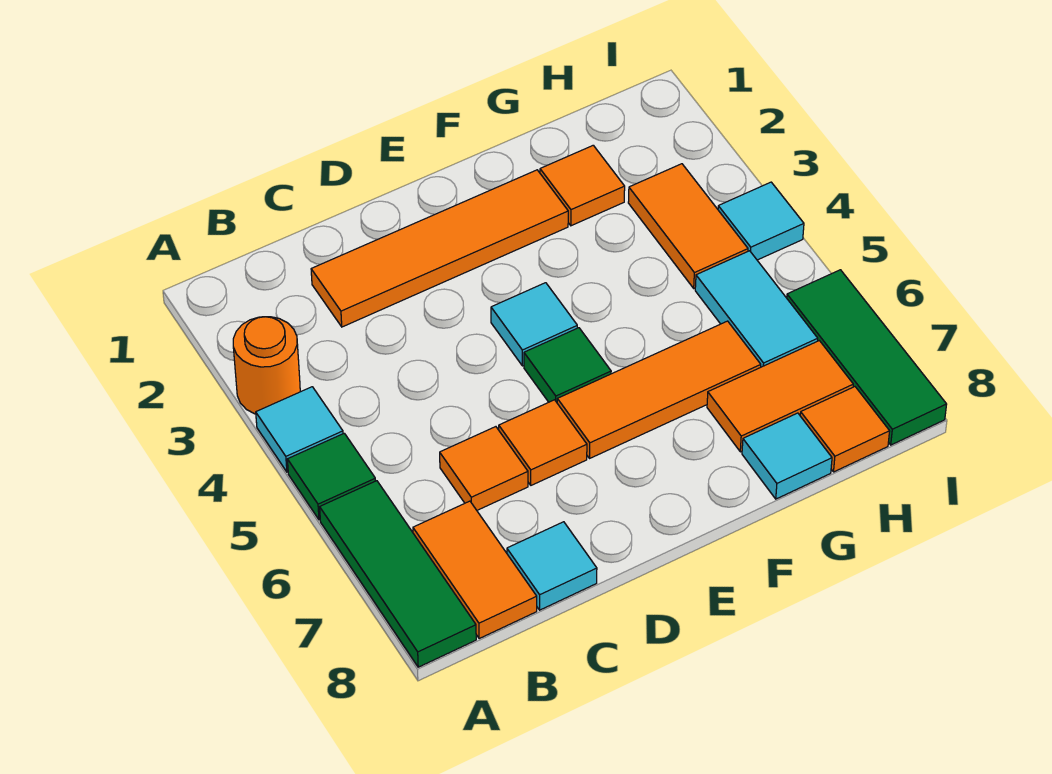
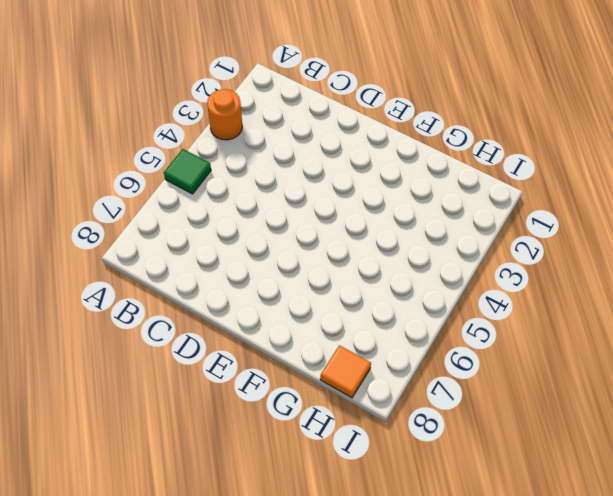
none -> cyan 1x1 tile [256,387,343,472]
none -> green 1x3 tile [320,481,476,667]
none -> orange 1x2 tile [413,501,537,639]

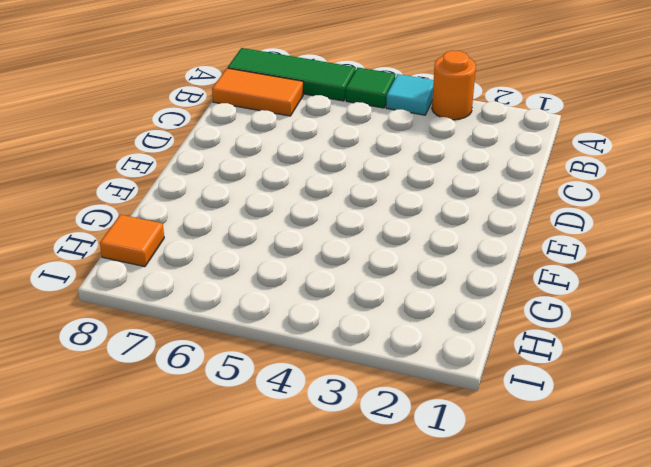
none -> orange 1x4 tile [311,170,568,327]
none -> orange 1x1 tile [440,427,528,510]
none -> cyan 1x1 tile [507,522,597,610]

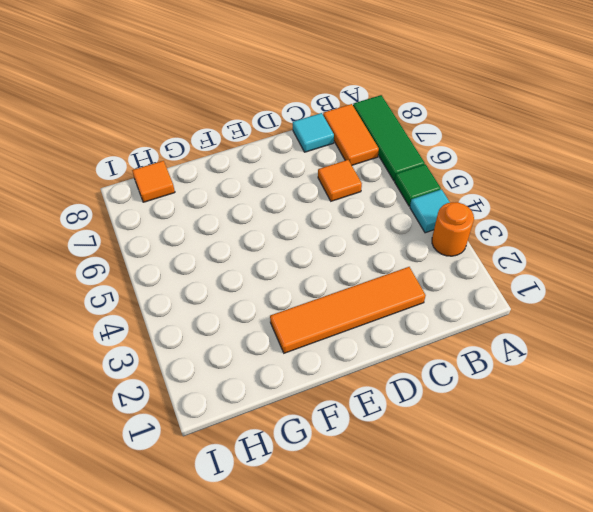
none -> orange 1x1 tile [499,400,587,485]
none -> cyan 1x1 tile [491,283,577,366]
none -> green 1x1 tile [524,328,611,402]

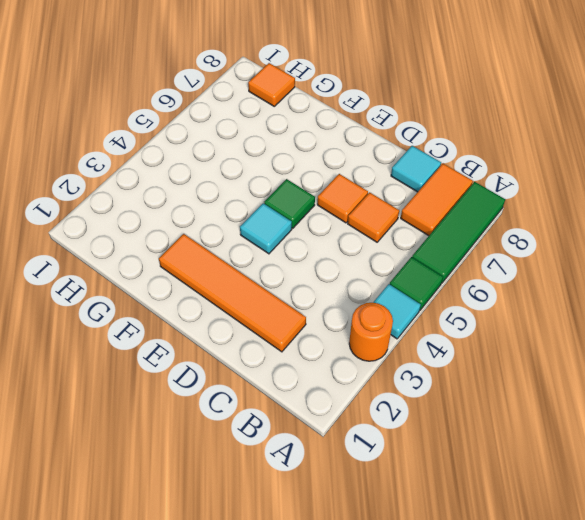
none -> orange 1x3 tile [557,321,761,458]
none -> orange 1x1 tile [540,145,625,226]
none -> orange 1x2 tile [707,341,853,452]

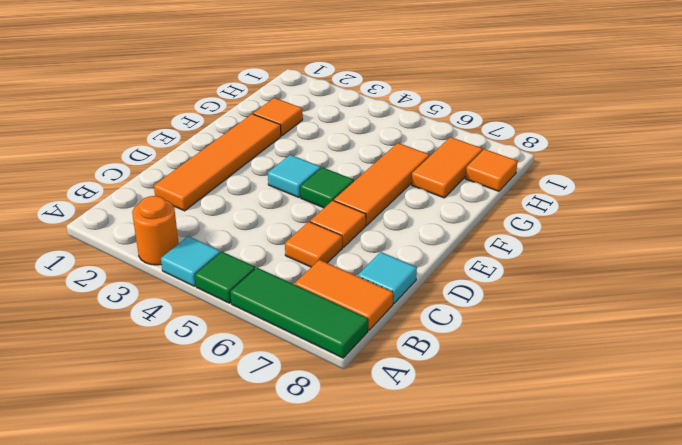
none -> cyan 1x1 tile [742,413,832,499]
none -> orange 1x2 tile [628,164,748,288]
none -> cyan 1x2 tile [695,251,818,367]

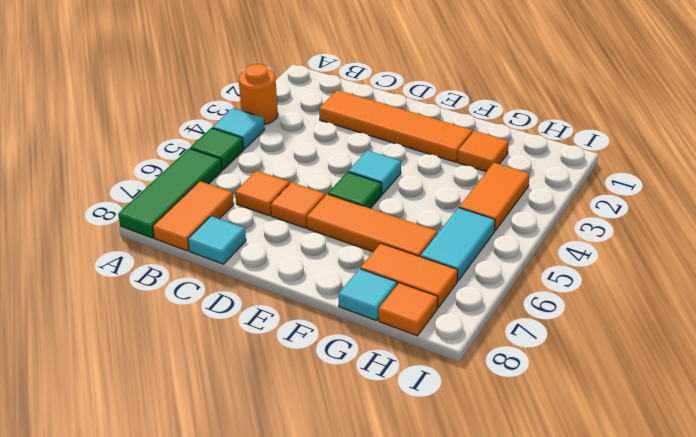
none -> cyan 1x1 tile [718,182,804,260]
none -> green 1x3 tile [787,270,947,445]

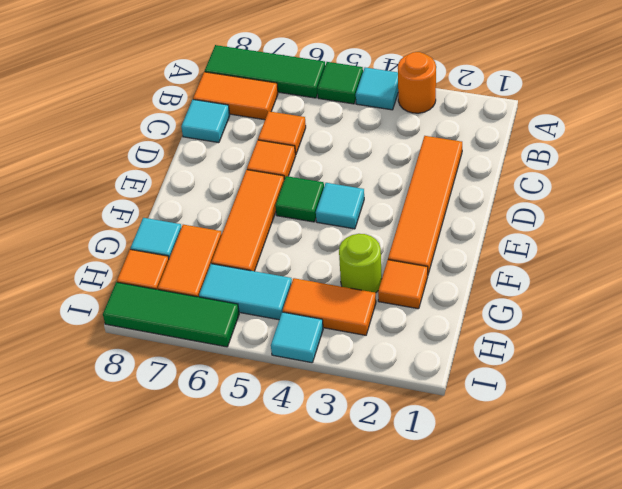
lime 1x1 round brick [339,234,382,293] -> none

